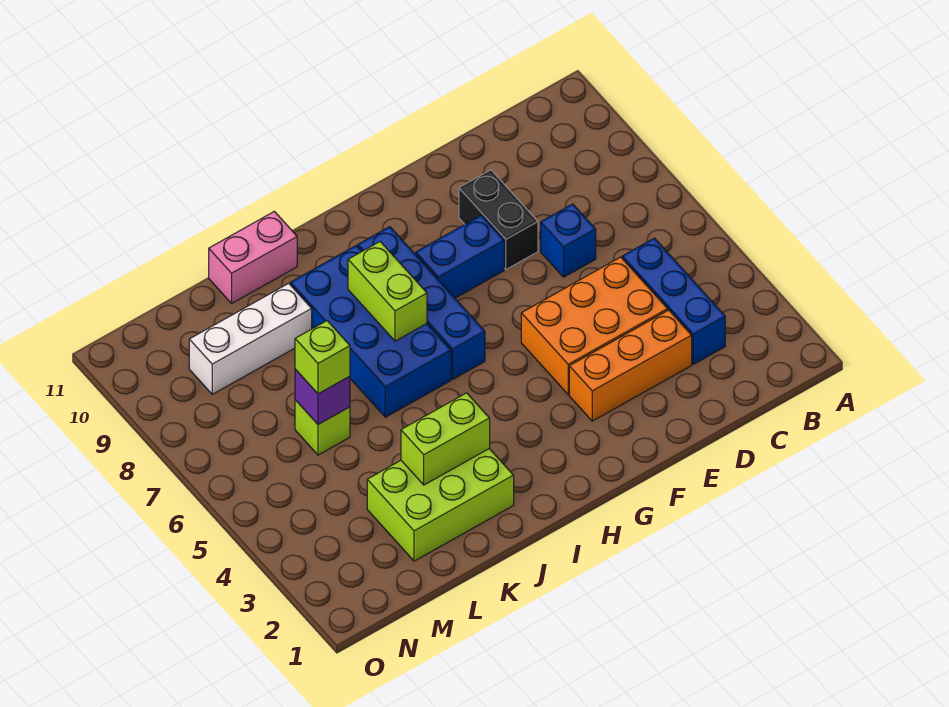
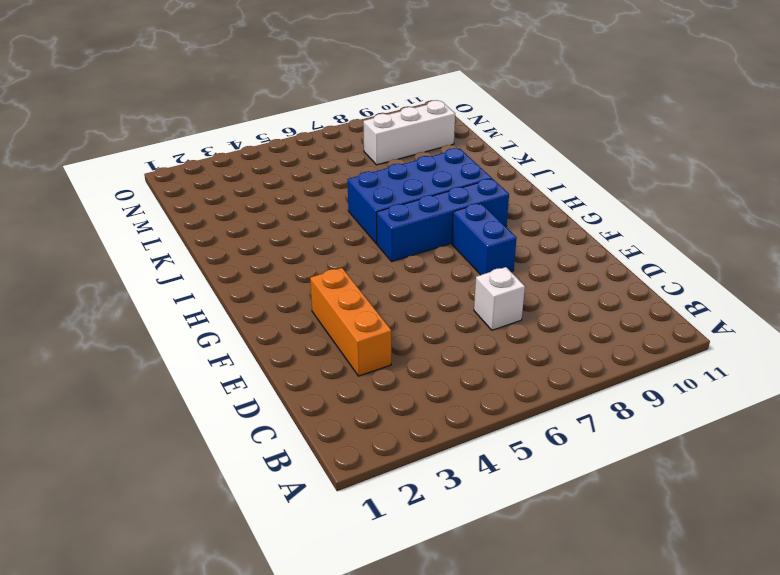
white 1x1 brick [474,267,525,330] -> blue 1x1 brick [541,204,596,277]
white 1x3 brick [363,100,455,165] -> white 1x3 brick turned to [189,283,312,394]
none -> blue 1x3 brick [622,238,725,364]
none -> orange 2x3 brick [521,257,668,394]
none -> black 1x2 brick [459,170,538,269]

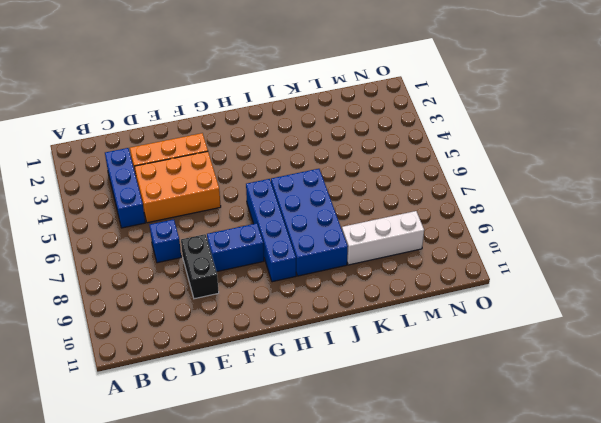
none -> lime 2x3 brick [367,449,514,561]
none -> pink 1x2 brick [209,211,297,303]
none -> lime 1x1 brick [295,400,350,455]

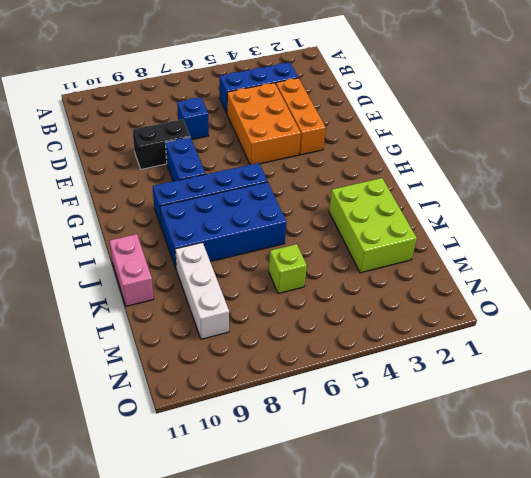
none -> lime 1x2 brick [348,242,427,341]
none -> lime 1x2 brick [401,393,490,485]
none -> purple 1x1 brick [295,369,350,424]

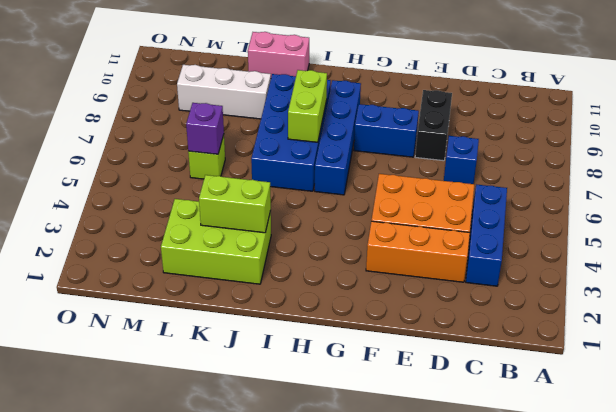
none -> lime 1x1 brick [295,321,350,394]

